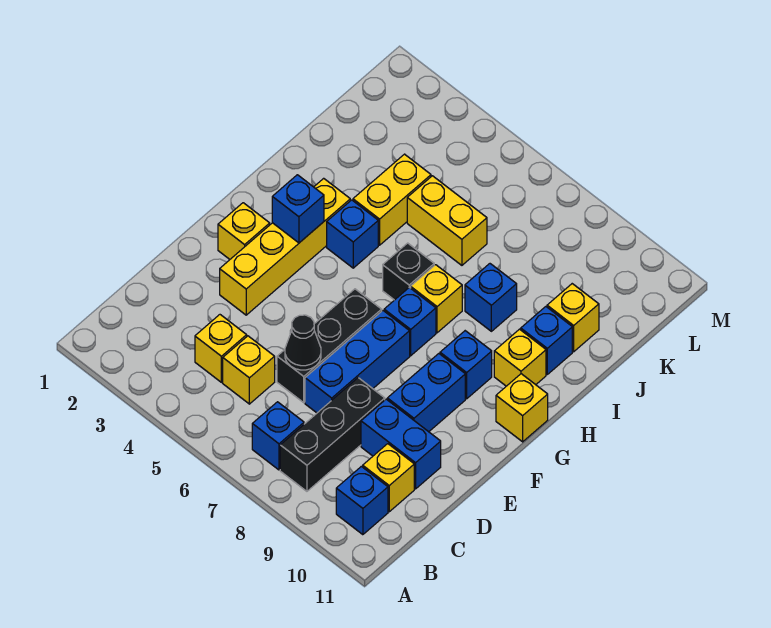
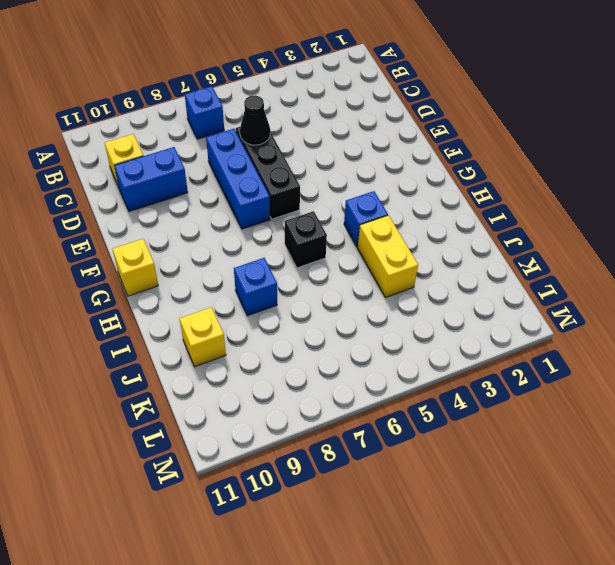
none -> black 1x3 brick [280,378,385,491]
none -> blue 1x1 brick [336,466,388,535]
none -> yellow 1x1 brick [195,315,247,382]

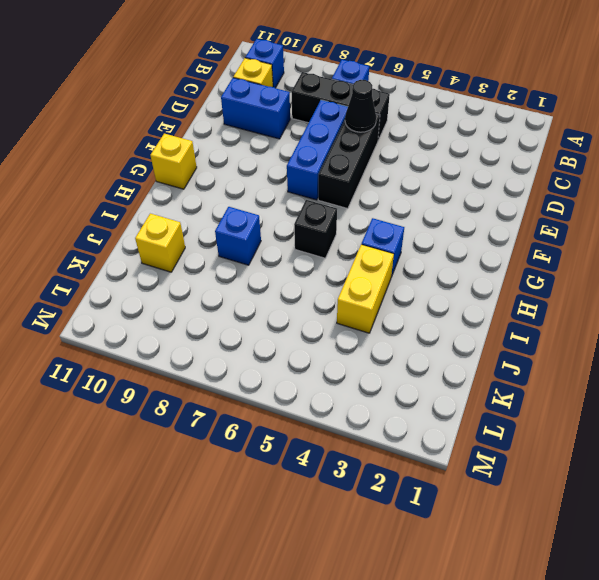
black 1x3 brick [291,72,390,140] -> black 1x3 brick turned to [280,378,385,491]
none -> yellow 1x1 brick [195,315,247,382]
none -> yellow 1x1 brick [223,336,275,404]
none -> yellow 1x4 brick [220,178,350,315]

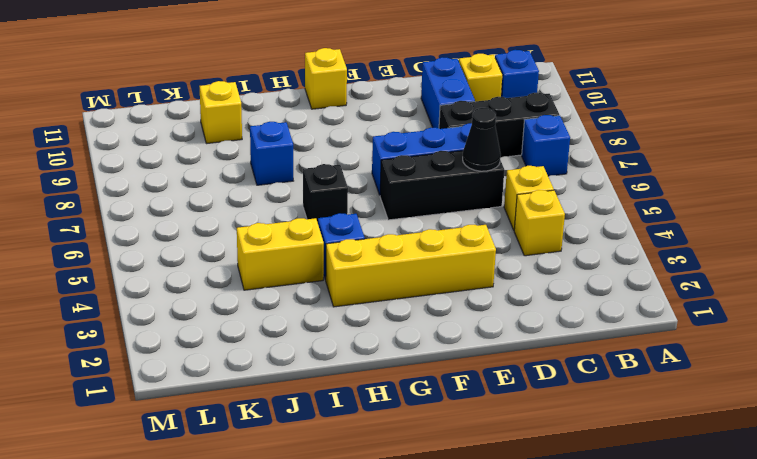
none -> blue 1x2 brick [387,354,465,432]
none -> yellow 1x1 brick [218,203,270,259]
none -> blue 1x1 brick [384,288,436,356]

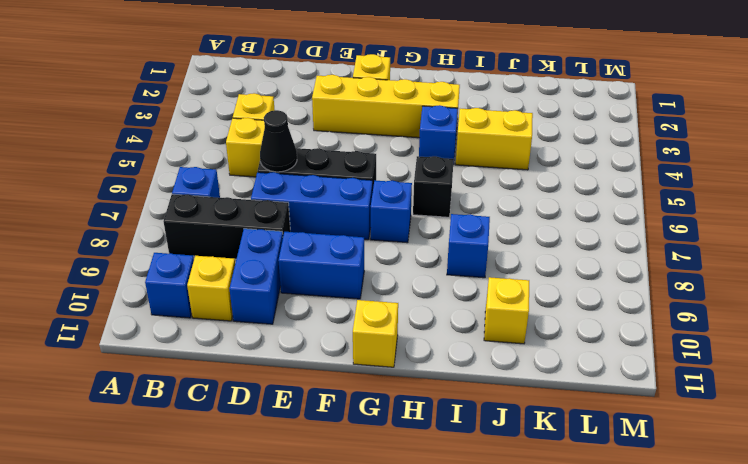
none -> blue 1x1 brick [440,331,492,399]
none -> yellow 1x1 brick [411,265,462,333]
none -> yellow 1x1 brick [494,329,546,386]

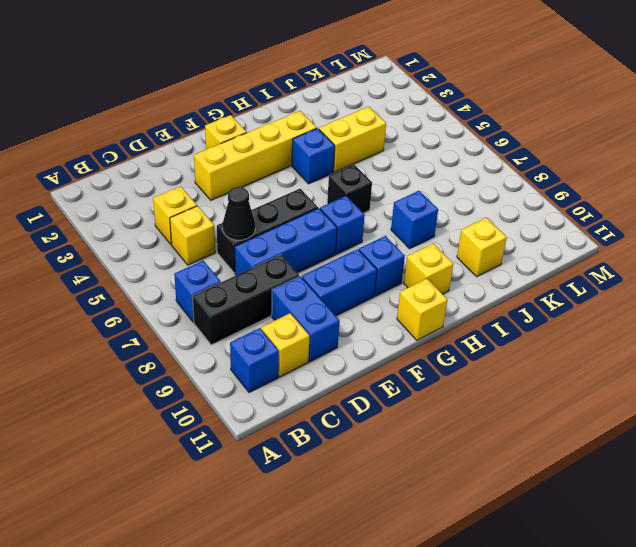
none -> yellow 1x1 brick [411,265,462,333]
none -> blue 1x1 brick [521,307,572,374]
none -> yellow 1x2 brick [407,176,487,265]

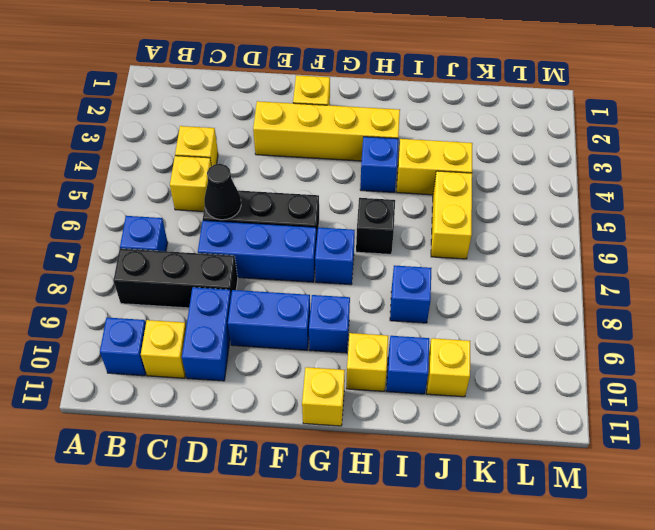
none -> yellow 1x1 brick [411,265,462,333]
none -> blue 1x1 brick [272,175,324,243]

